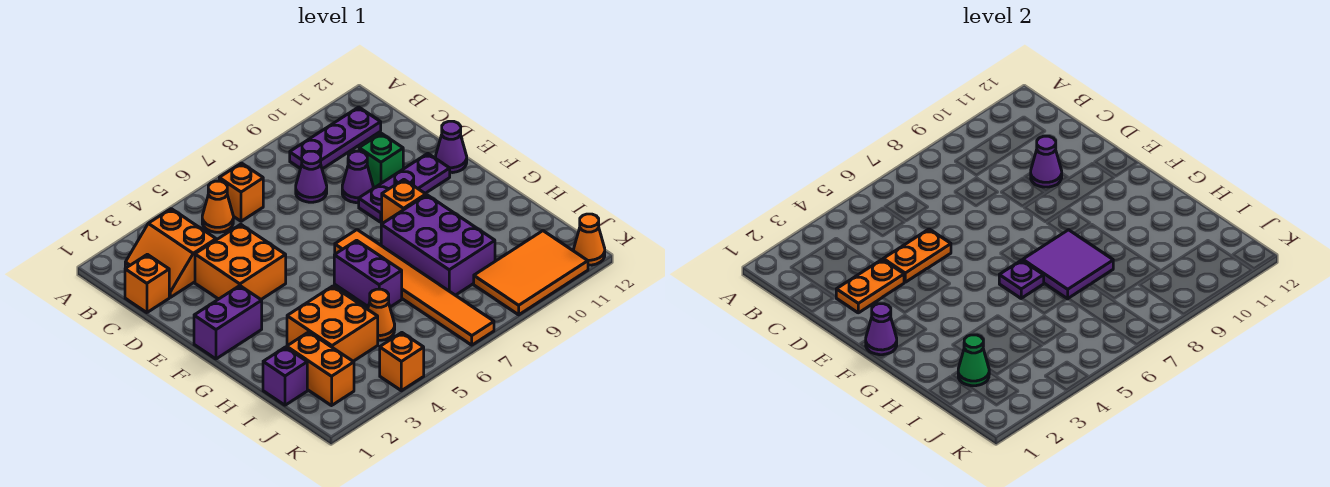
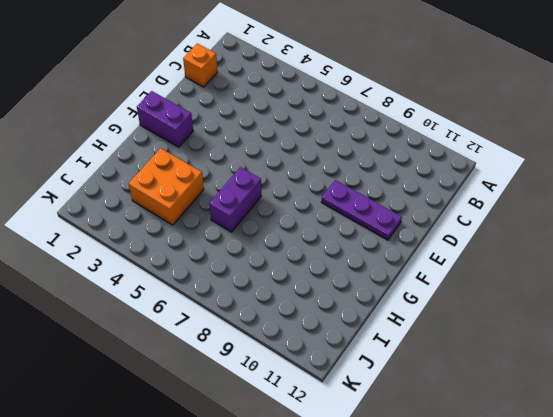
none -> orange 2x2 slope [125,209,216,297]
none -> orange 1x1 cone [202,181,233,232]
none -> orange 1x1 brick [219,163,263,221]
none -> purple 1x3 plate [290,107,381,169]

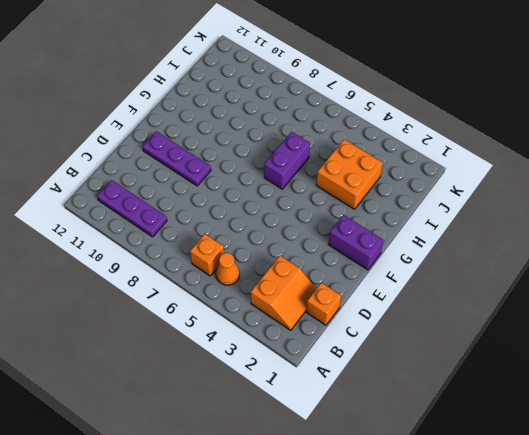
none -> purple 1x1 cone [296,151,327,202]
none -> orange 2x2 brick [195,224,286,299]
none -> purple 1x1 cone [342,151,373,203]
none -> green 1x1 brick [359,133,403,188]

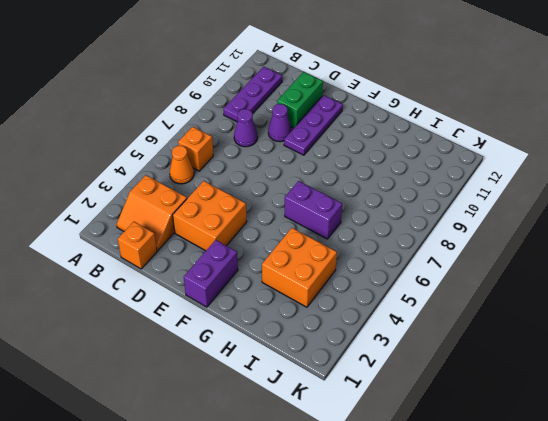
green 1x2 brick [277,72,323,128] -> green 1x1 brick [359,133,403,188]
none -> purple 1x1 cone [436,121,467,173]
none -> orange 1x6 tile [335,230,494,345]
none -> orange 1x1 brick [382,180,426,224]
none -> purple 2x3 brick [381,195,495,295]

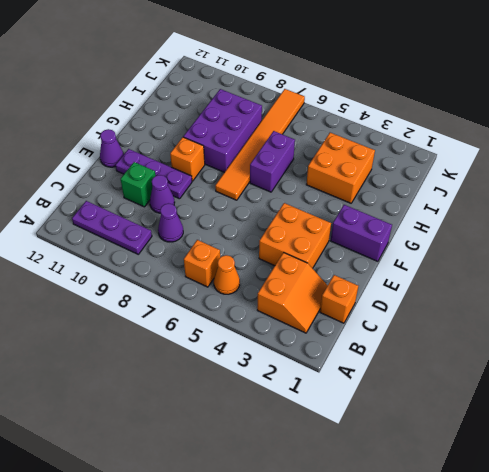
none -> purple 1x1 brick [263,347,307,405]
none -> orange 1x2 brick [287,332,354,406]
none -> orange 1x1 cone [368,289,395,340]
none -> orange 2x3 tile [474,231,588,315]

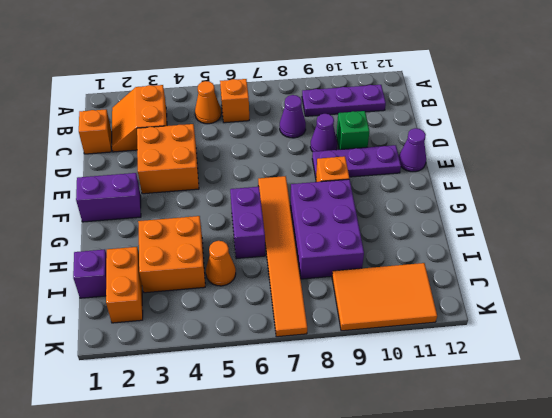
none -> orange 1x1 brick [380,333,424,391]
none -> orange 1x1 cone [574,214,605,265]
none -> orange 1x2 plate [836,259,904,313]
none -> orange 1x2 plate [883,229,951,282]

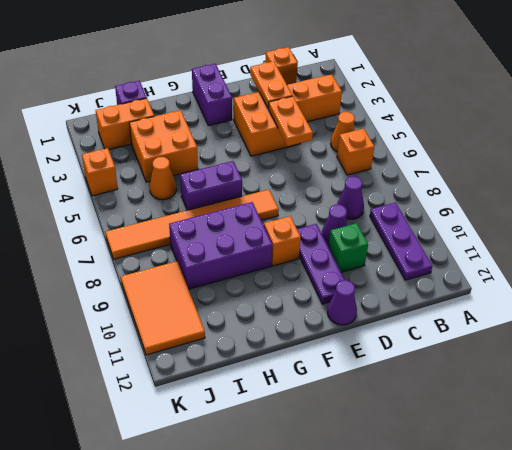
none -> orange 1x1 cone [574,214,605,265]
none -> purple 1x1 cone [1031,136,1062,187]
none -> purple 1x1 cone [866,304,897,355]
none -> purple 1x1 plate [999,260,1044,298]

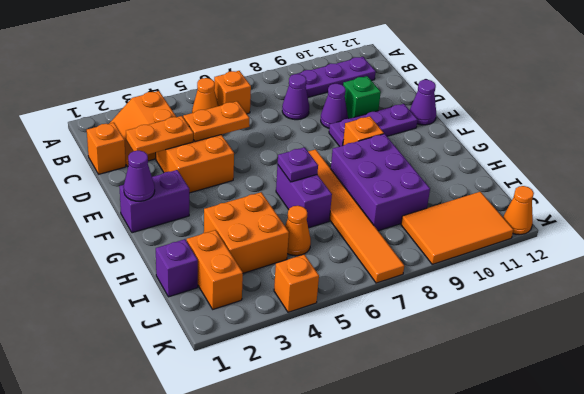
none -> purple 1x1 cone [1031,136,1062,187]
none -> purple 2x2 tile [1023,230,1113,299]
none -> green 1x1 cone [958,335,989,386]

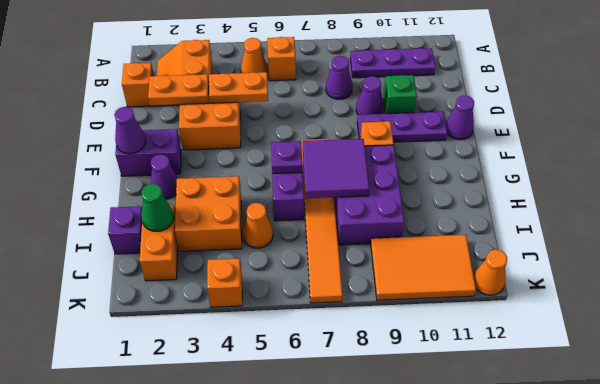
purple 1x1 cone [150,154,178,199] -> purple 1x1 cone moved to [1031,136,1062,187]

